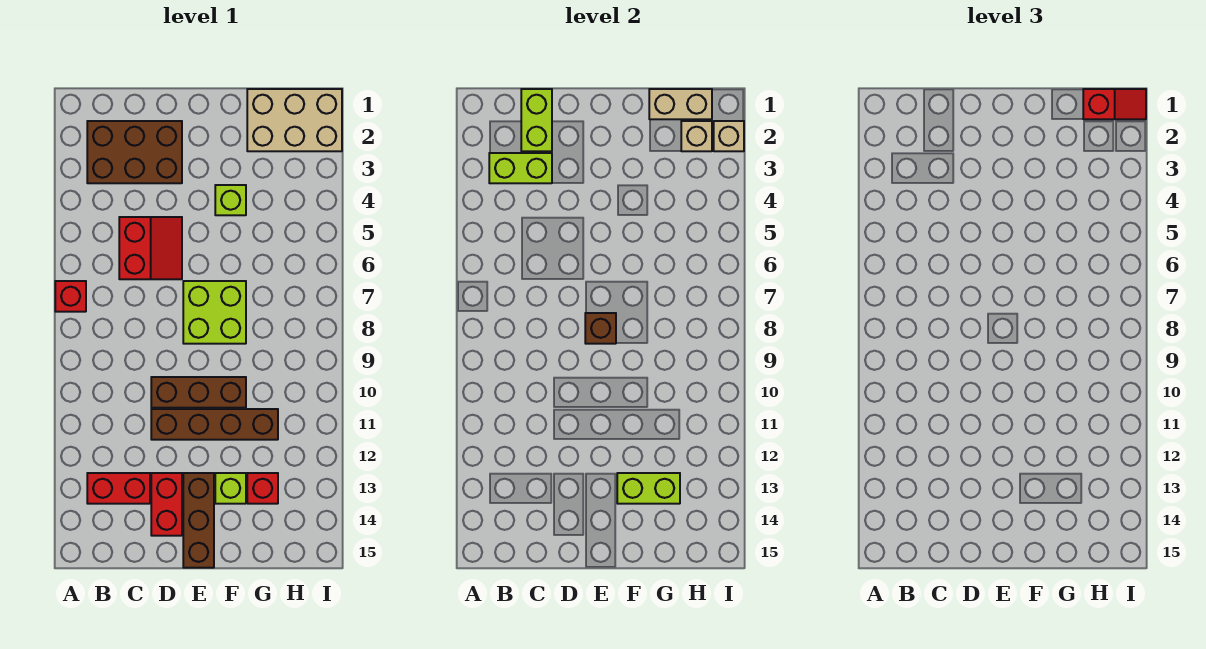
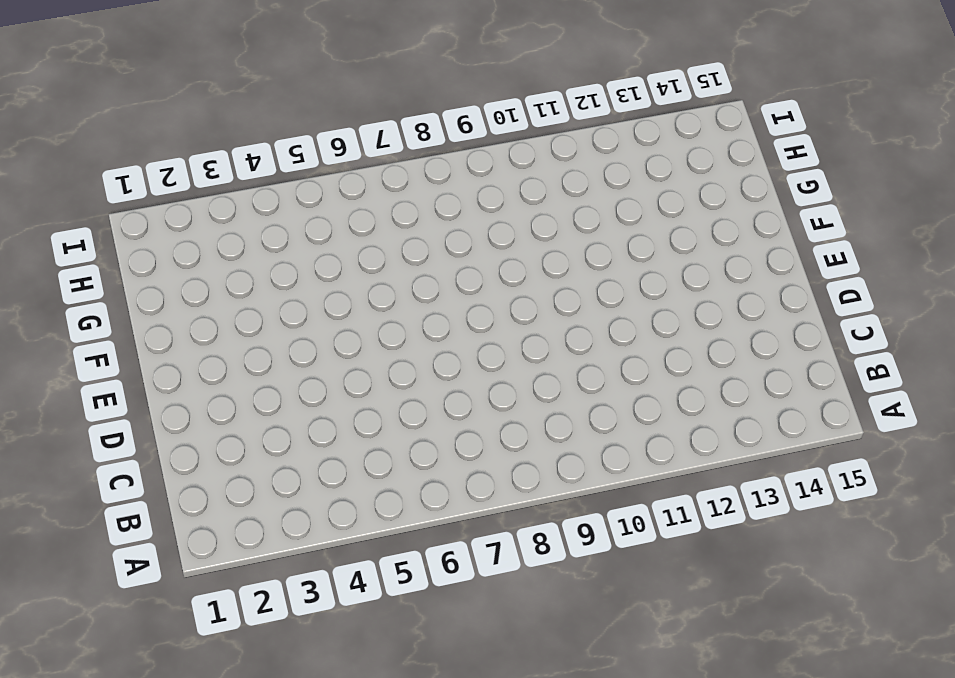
none -> red 1x1 brick [55,281,86,312]
none -> brown 2x3 brick [87,121,182,183]
none -> red 1x2 brick [87,473,150,504]

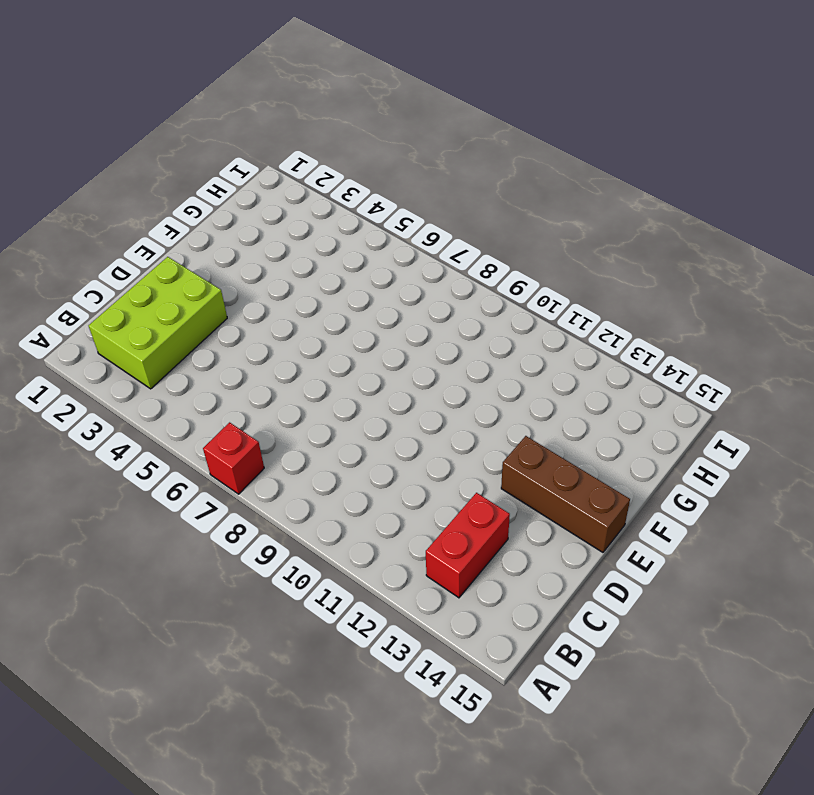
lime 2x3 brick [88,257,227,389] -> brown 2x3 brick [87,121,182,183]
none -> red 2x2 slope [119,217,182,279]
none -> brown 1x3 brick [151,377,246,408]
none -> brown 1x4 brick [151,409,278,440]

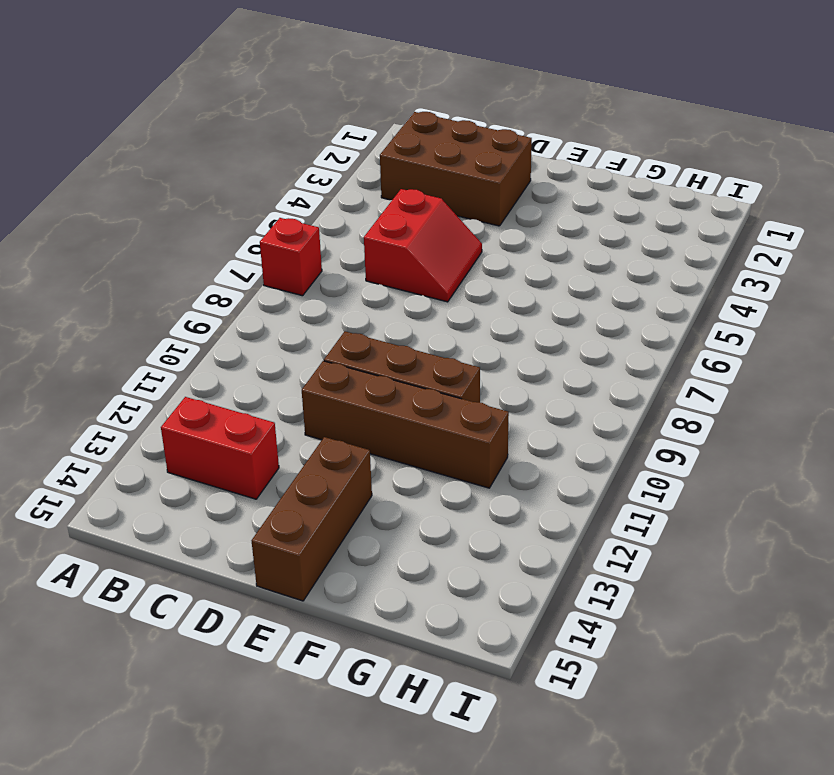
none -> red 1x2 brick [151,473,182,536]
none -> lime 2x2 brick [183,281,246,344]
none -> lime 1x1 brick [215,185,246,215]

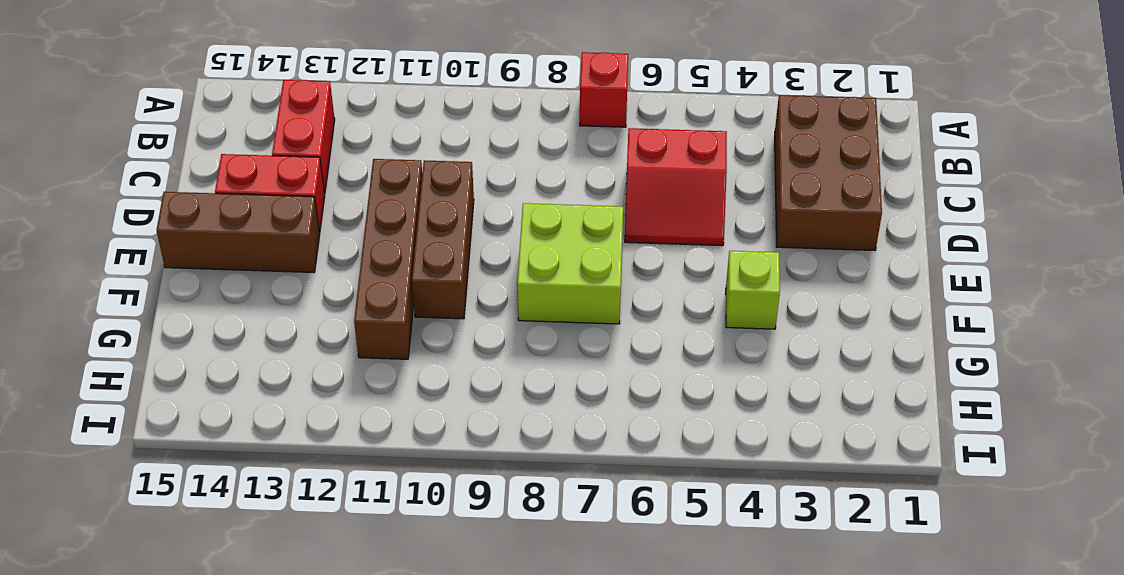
none -> lime 1x1 brick [215,473,246,504]
none -> tan 2x3 brick [247,89,342,151]
none -> red 1x1 brick [247,473,278,504]

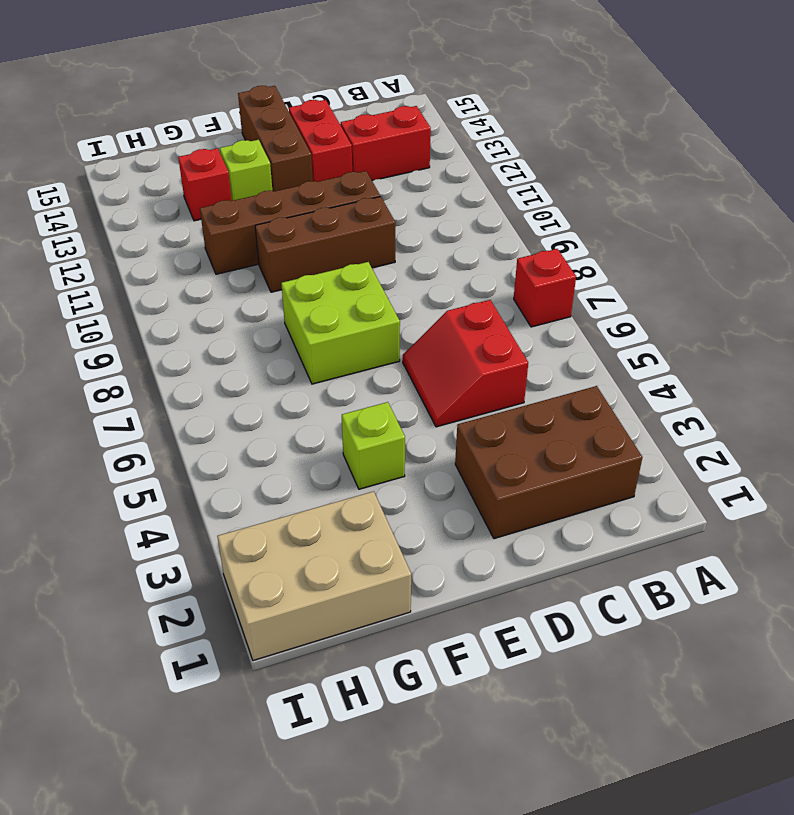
none -> lime 1x2 brick [489,153,552,183]
none -> lime 1x2 brick [521,89,552,151]
none -> brown 1x1 brick [585,313,616,344]

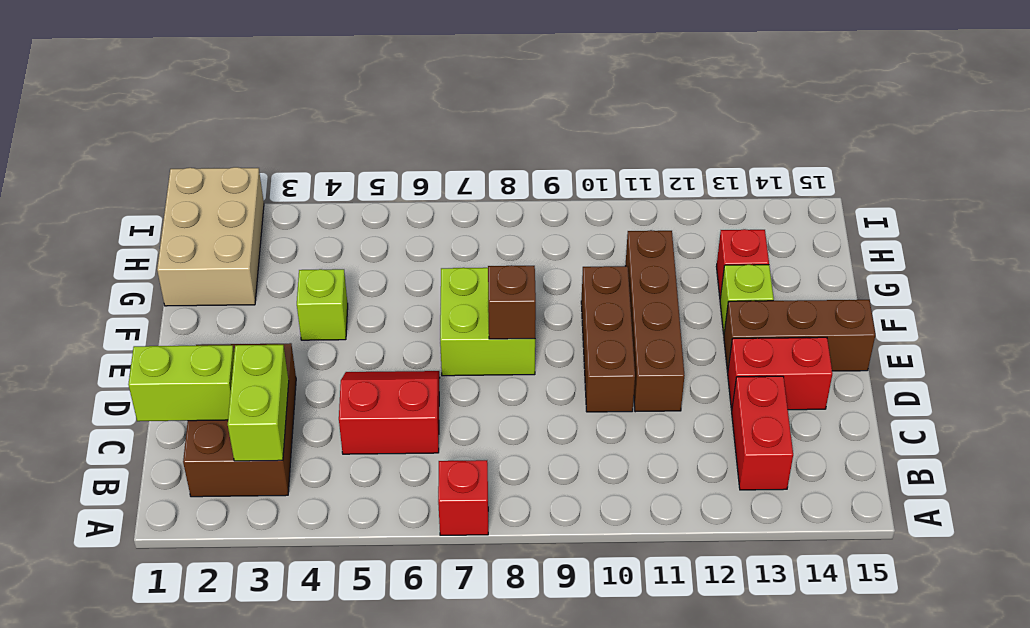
none -> lime 1x2 brick [617,473,680,504]
none -> tan 1x2 brick [649,89,712,119]
none -> tan 1x1 brick [681,121,712,151]

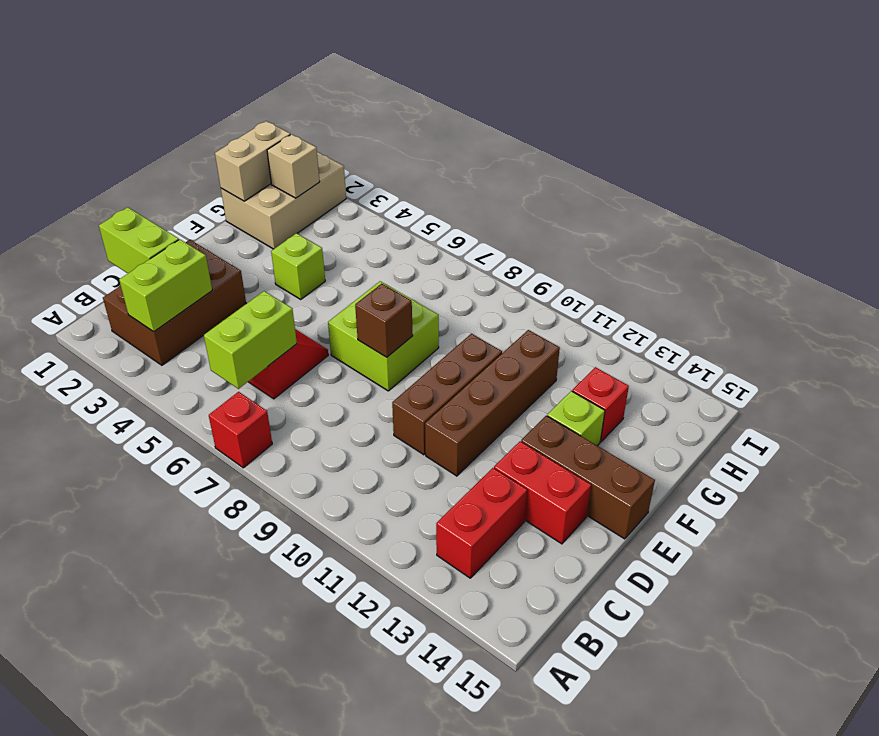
lime 1x2 brick [204,291,297,389] -> lime 1x2 brick moved to [617,473,680,504]
none -> tan 1x1 brick [714,121,744,151]
none -> red 1x2 slope [1083,89,1146,119]

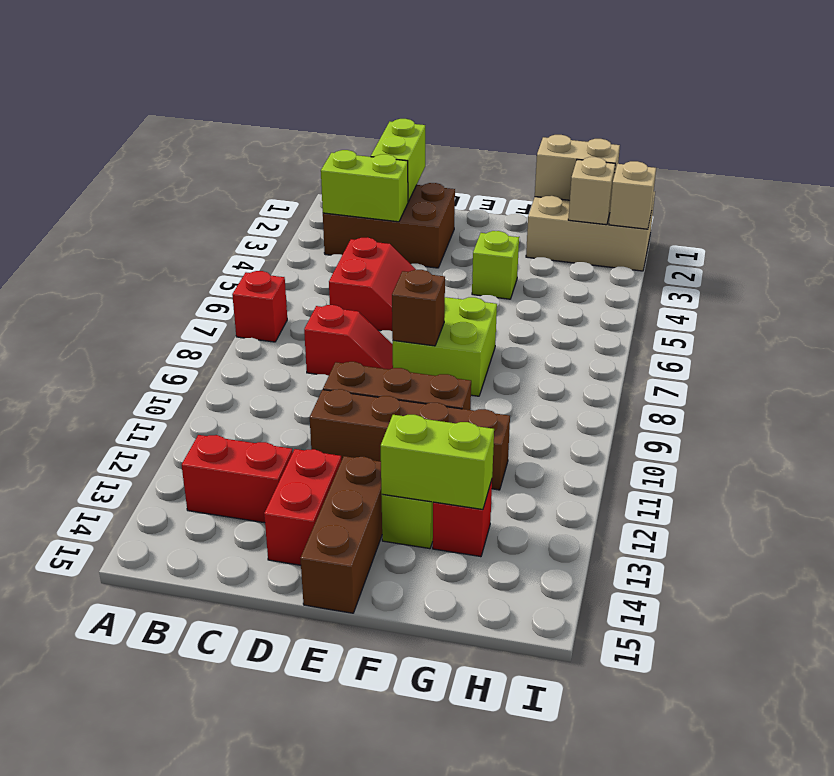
red 1x2 slope [304,305,393,376] -> red 1x2 slope moved to [1083,89,1146,119]

